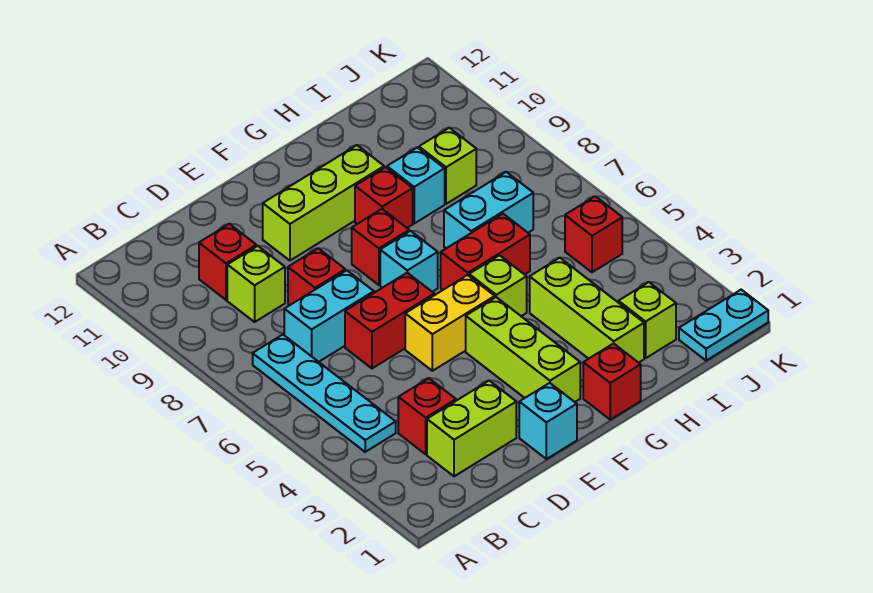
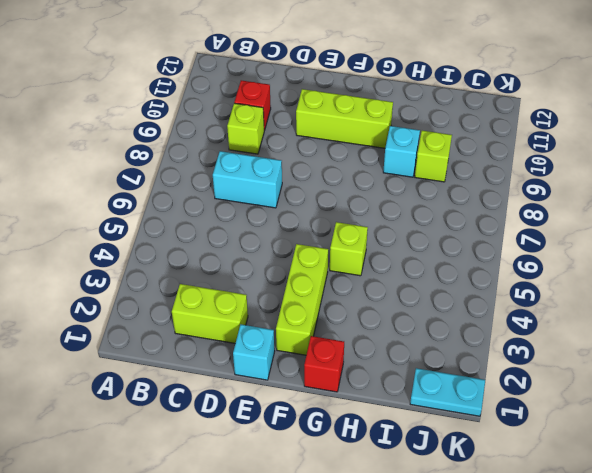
none -> cyan 1x4 plate [253,335,396,452]
none -> red 1x1 brick [398,378,456,454]
none -> red 1x2 brick [345,273,434,368]

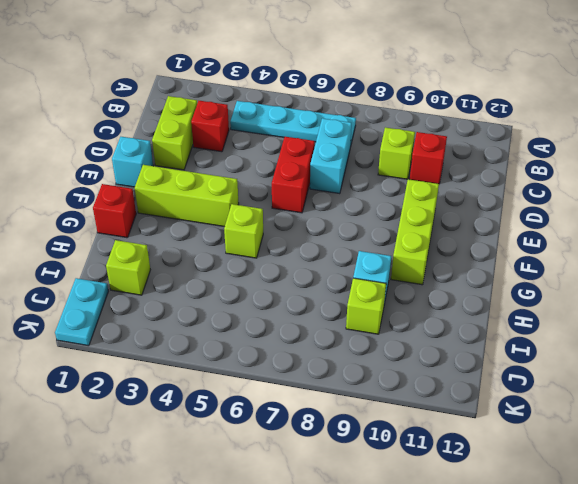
none -> red 1x1 brick [288,248,345,305]
none -> yellow 1x2 brick [405,275,495,371]
none -> cyan 1x1 brick [380,231,438,292]

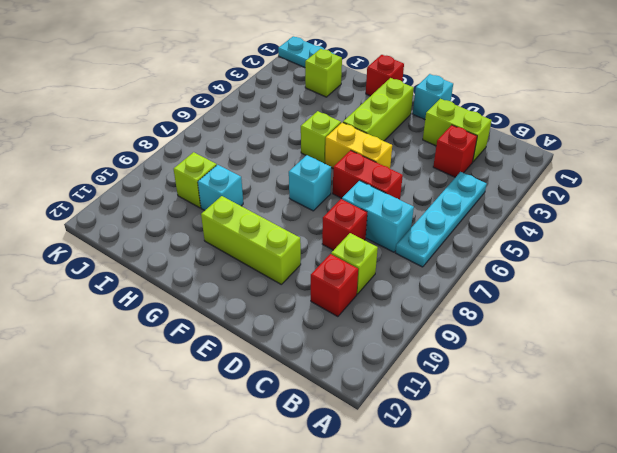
none -> red 1x1 brick [352,209,409,285]
none -> red 1x2 brick [441,214,530,290]
none -> red 1x1 brick [355,167,413,228]

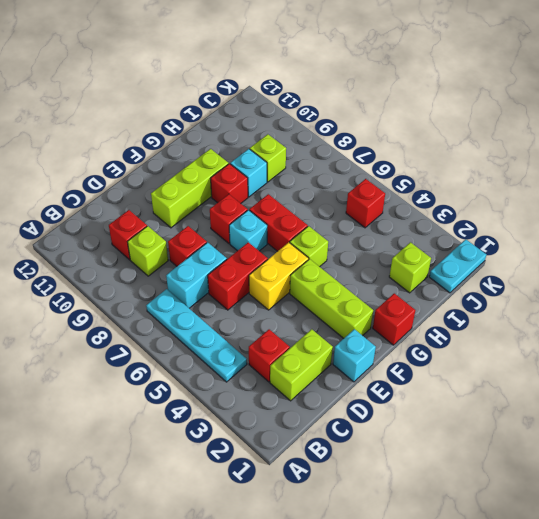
red 1x2 brick [249,194,308,251] -> red 1x2 brick turned to [441,214,530,290]
none -> lime 1x3 brick [530,258,644,363]
none -> cyan 1x2 brick [444,172,533,248]

